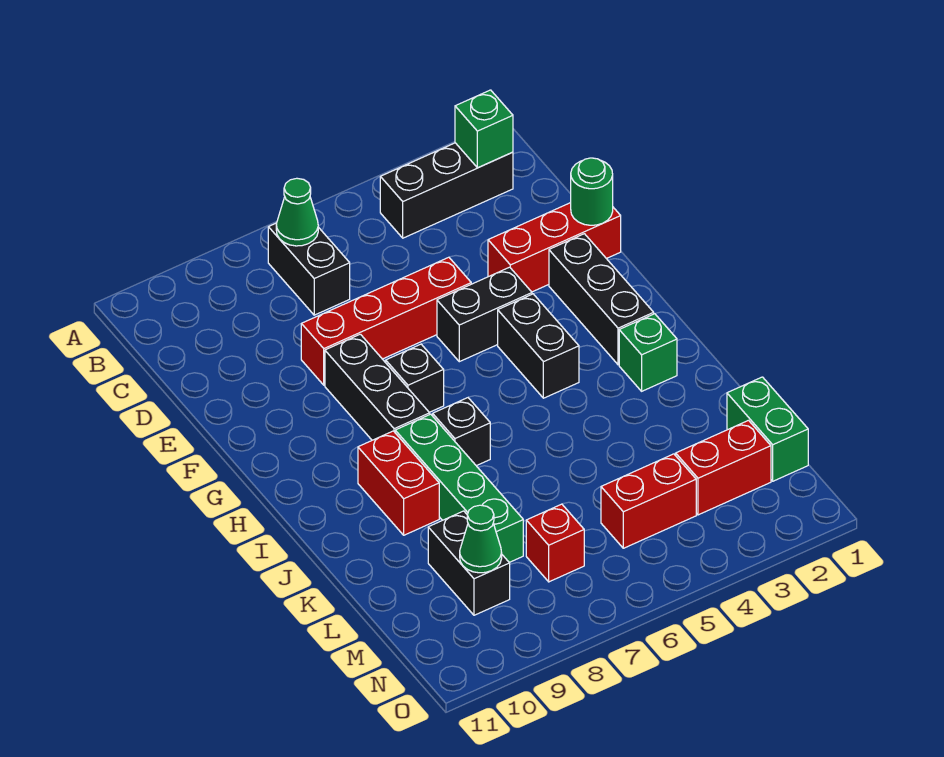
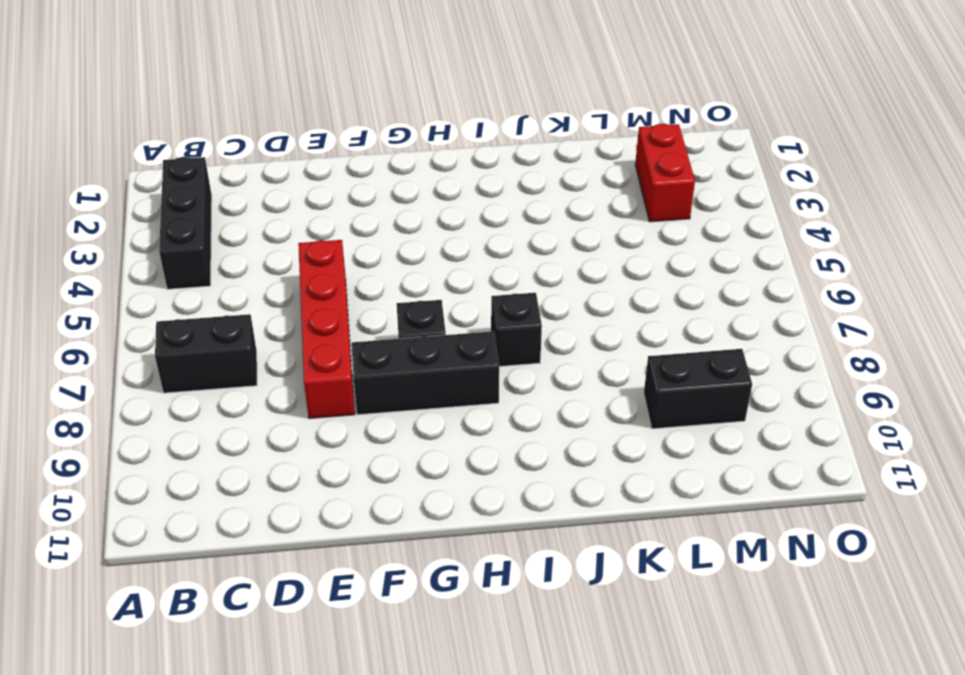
none -> red 1x3 brick [488,203,621,292]
none -> black 1x3 brick [549,234,654,365]
none -> black 1x2 brick [437,267,532,362]

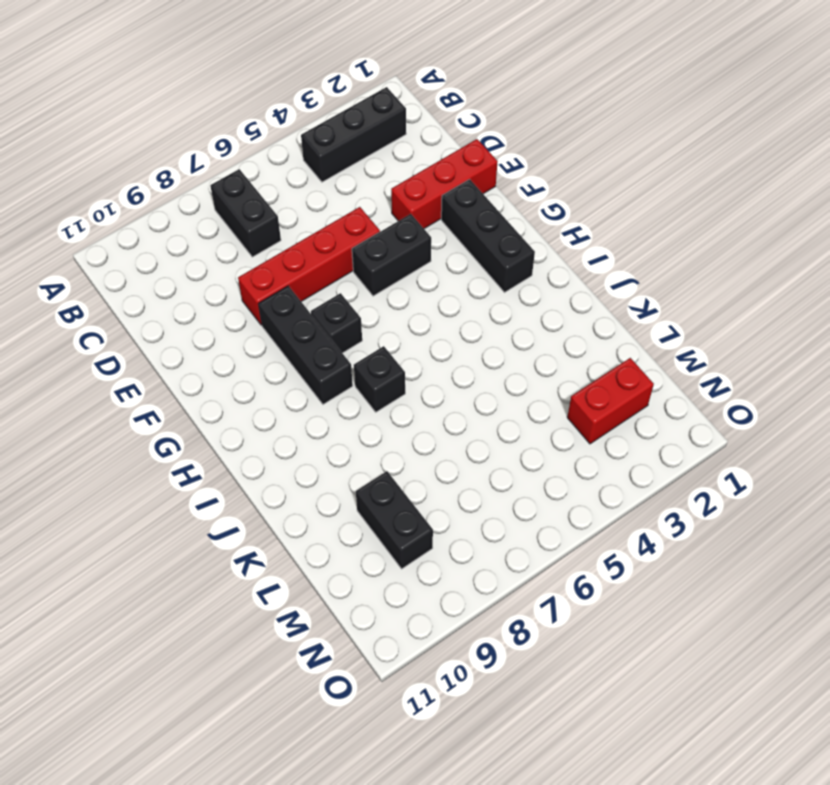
none -> black 1x2 brick [498,294,579,398]
none -> green 1x1 brick [619,314,677,391]
none -> green 1x4 brick [395,414,523,562]

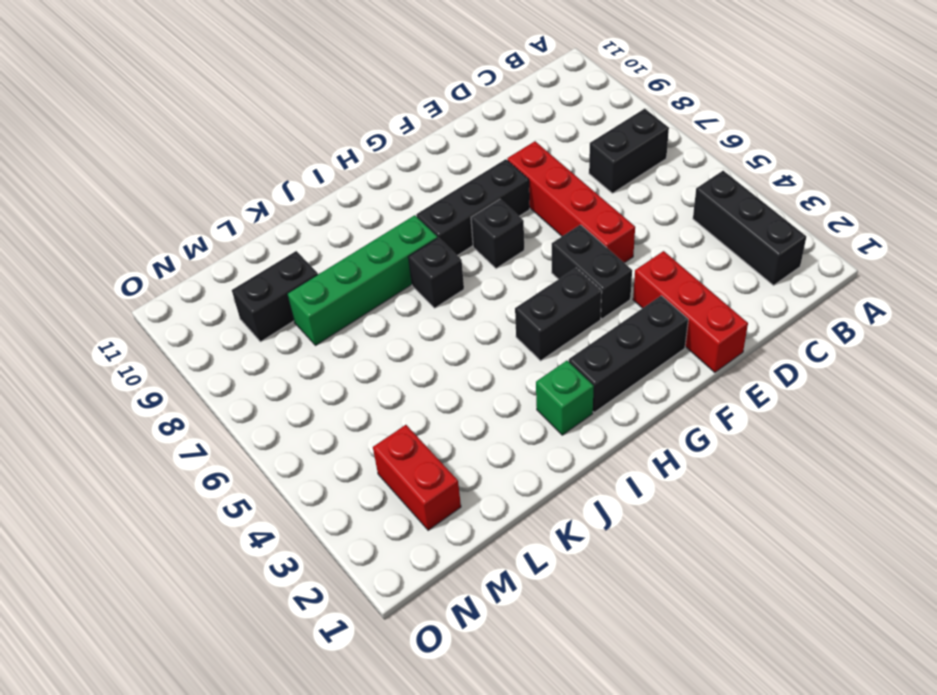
none -> red 1x2 brick [358,431,439,535]
none -> green 1x2 brick [727,377,808,481]
none -> red 1x2 brick [601,454,696,548]

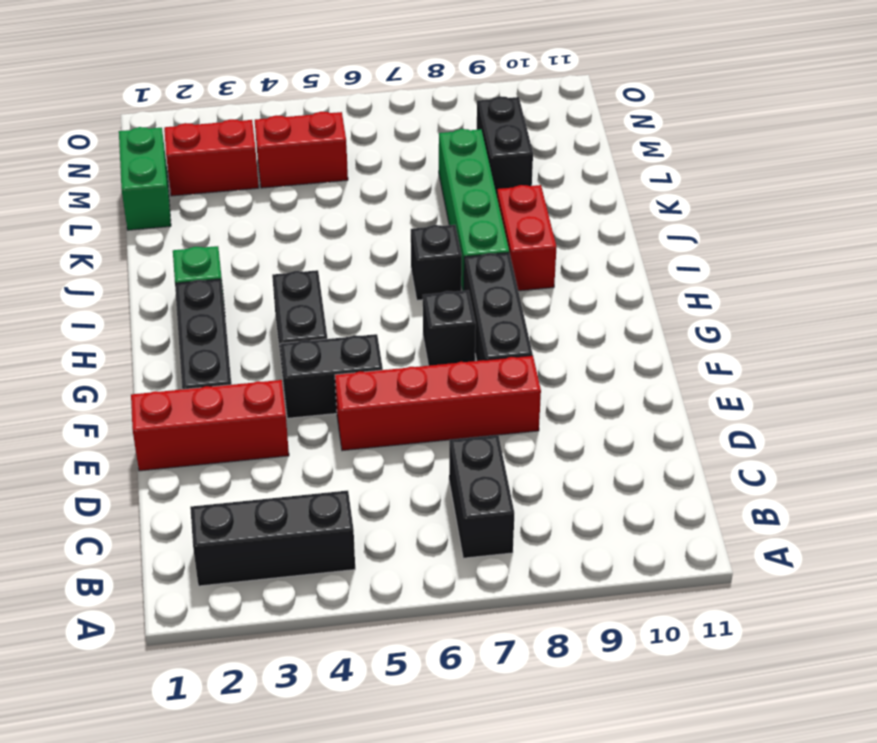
none -> red 1x1 brick [526,504,584,582]
none -> green 1x1 brick [455,90,513,168]
none -> green 1x1 cone [276,178,318,246]

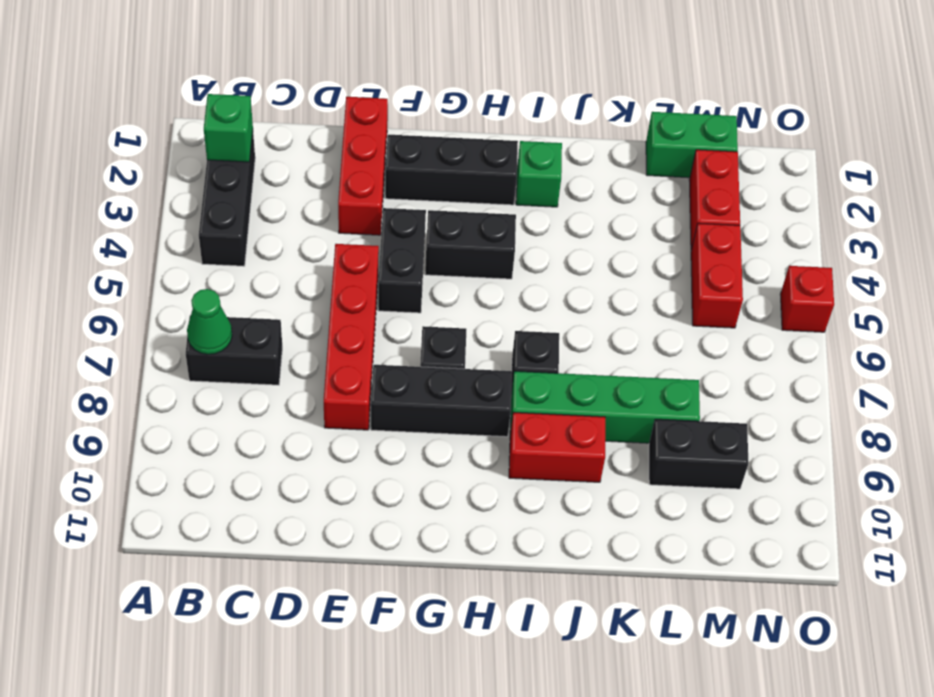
red 1x1 brick [780,266,834,332] -> red 1x1 brick moved to [526,504,584,582]
none -> green 1x1 round brick [571,158,613,225]
none -> green 1x1 cone [460,505,502,573]

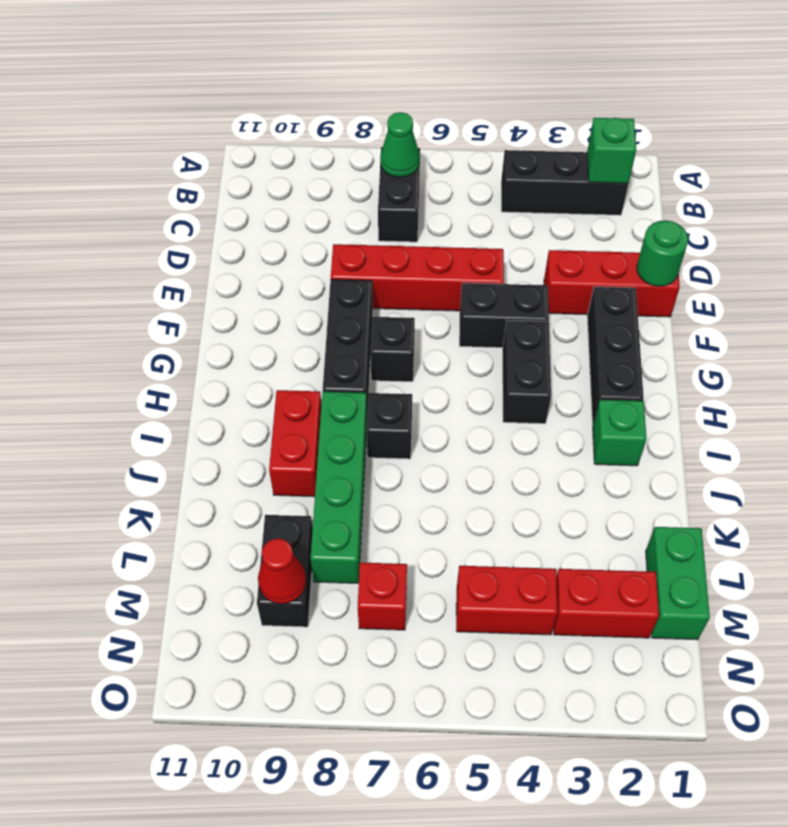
red 1x1 cone [258,538,306,604] -> green 1x1 cone [460,505,502,573]

